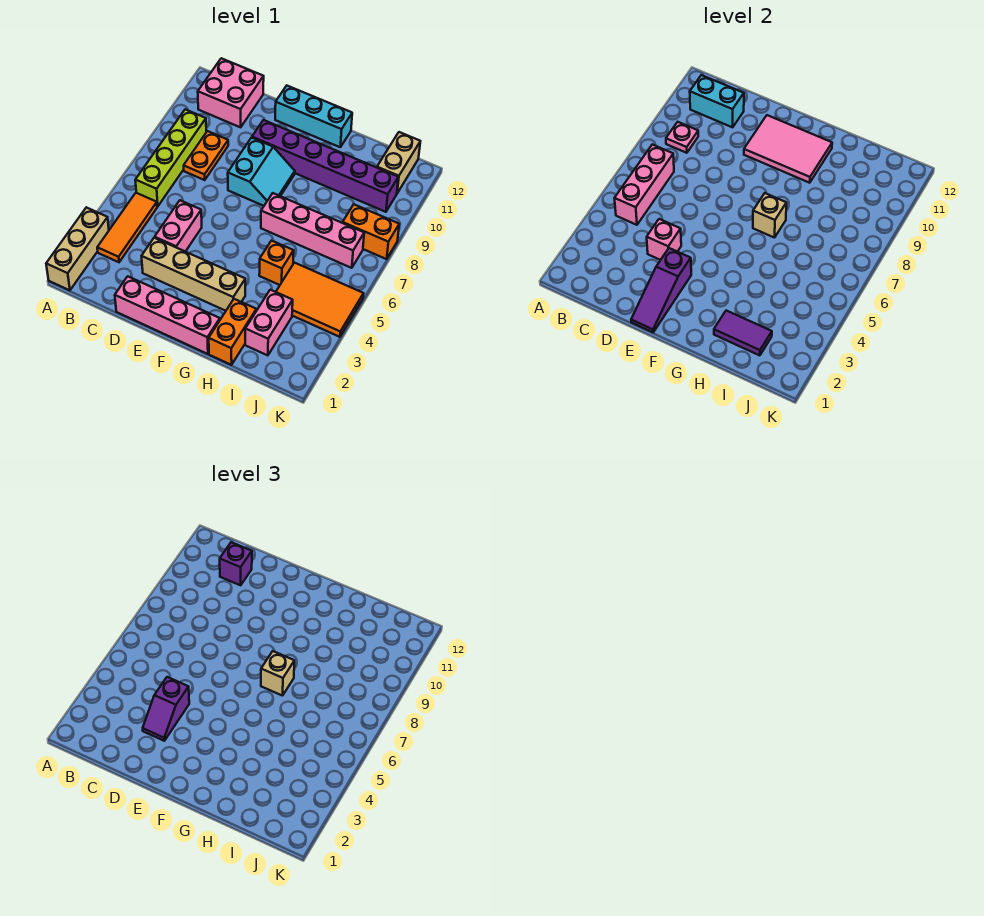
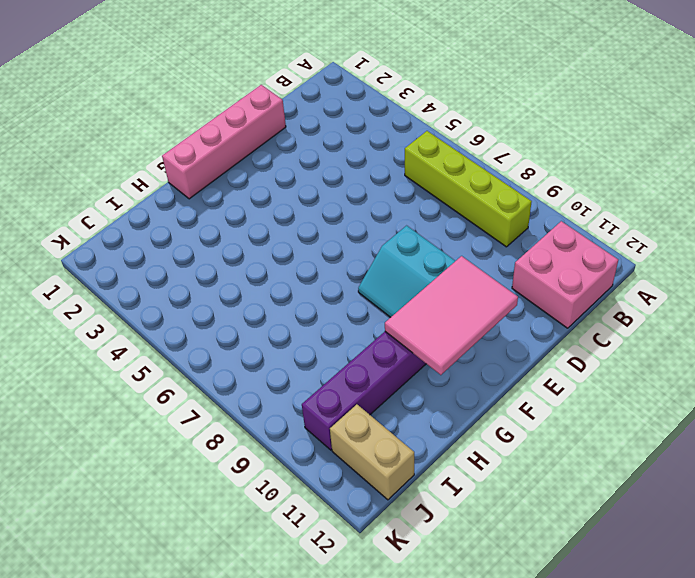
none -> tan 1x3 brick [46,207,109,290]
none -> orange 1x3 tile [97,193,157,262]
none -> orange 1x2 plate [184,131,228,180]

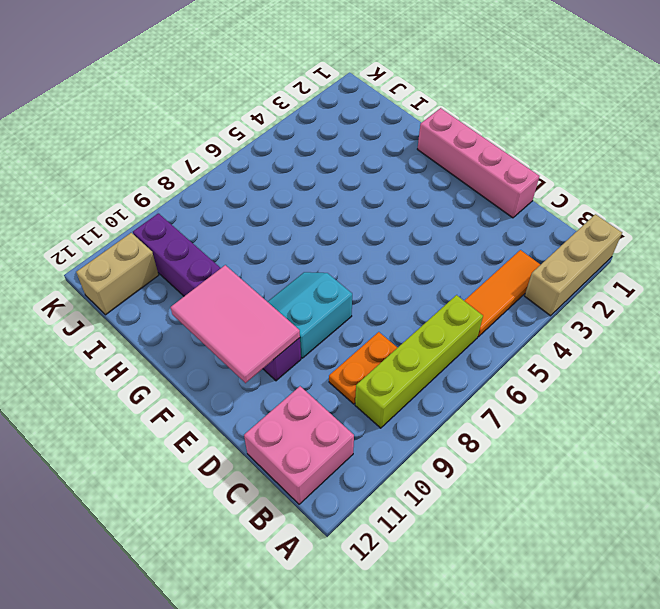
none -> tan 1x4 brick [142,238,245,311]
none -> pink 1x2 brick [155,200,202,252]
none -> cyan 1x3 brick [275,86,352,147]

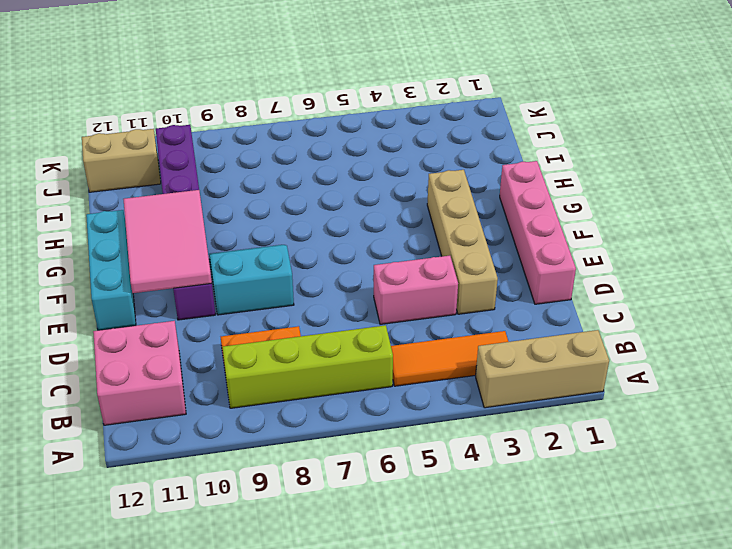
none -> pink 1x4 brick [261,193,364,268]
none -> orange 1x2 brick [209,299,256,365]
none -> orange 1x1 brick [259,241,294,285]

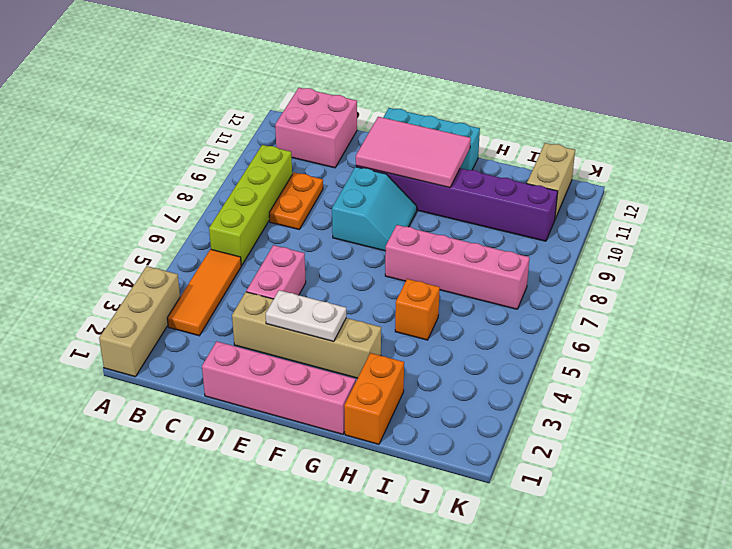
white 1x2 plate [266,290,346,342] -> purple 1x3 slope [631,248,691,332]
none -> pink 1x2 brick [245,290,293,355]
none -> orange 2x3 tile [276,263,364,337]
none -> orange 1x2 brick [343,205,399,259]

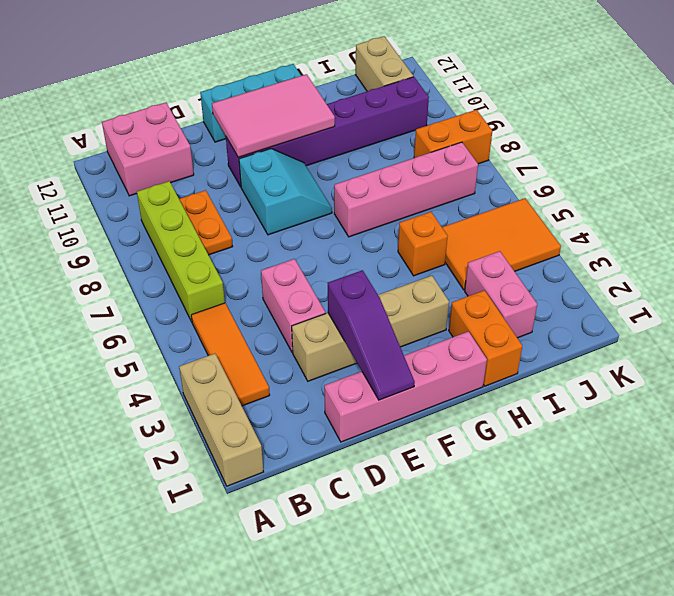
none -> pink 1x3 brick [614,144,674,225]
none -> pink 1x1 plate [666,122,698,153]
none -> cyan 1x2 brick [690,75,744,127]

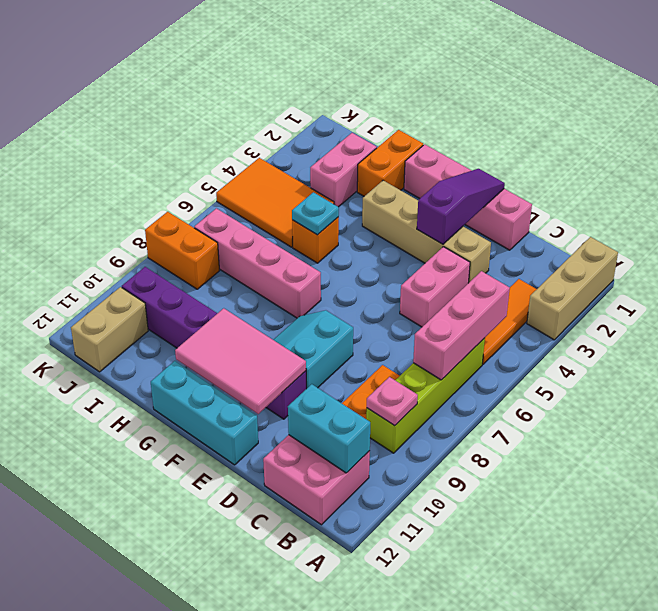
cyan 1x1 plate [292,192,339,235] -> none
none -> pink 1x1 brick [647,219,681,260]
none -> tan 1x1 brick [753,193,786,238]
none -> purple 1x2 tile [714,311,772,355]

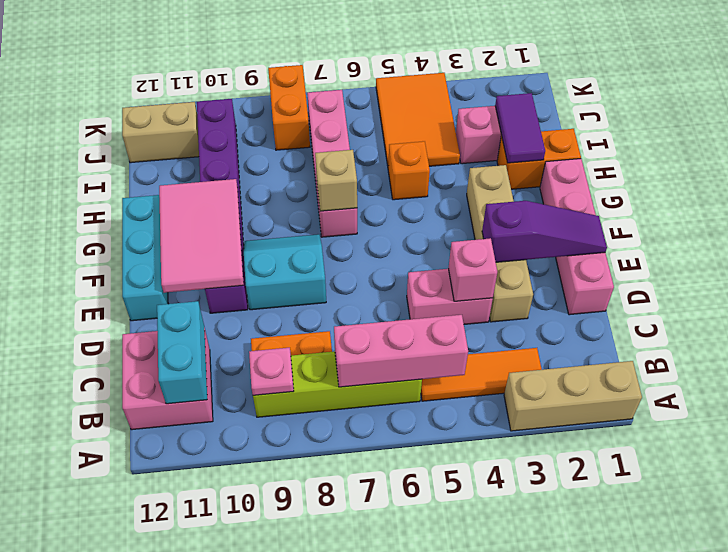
none -> purple 1x1 brick [220,542,252,585]
none -> purple 1x2 slope [143,677,189,741]
none -> tan 1x1 brick [261,651,294,696]

